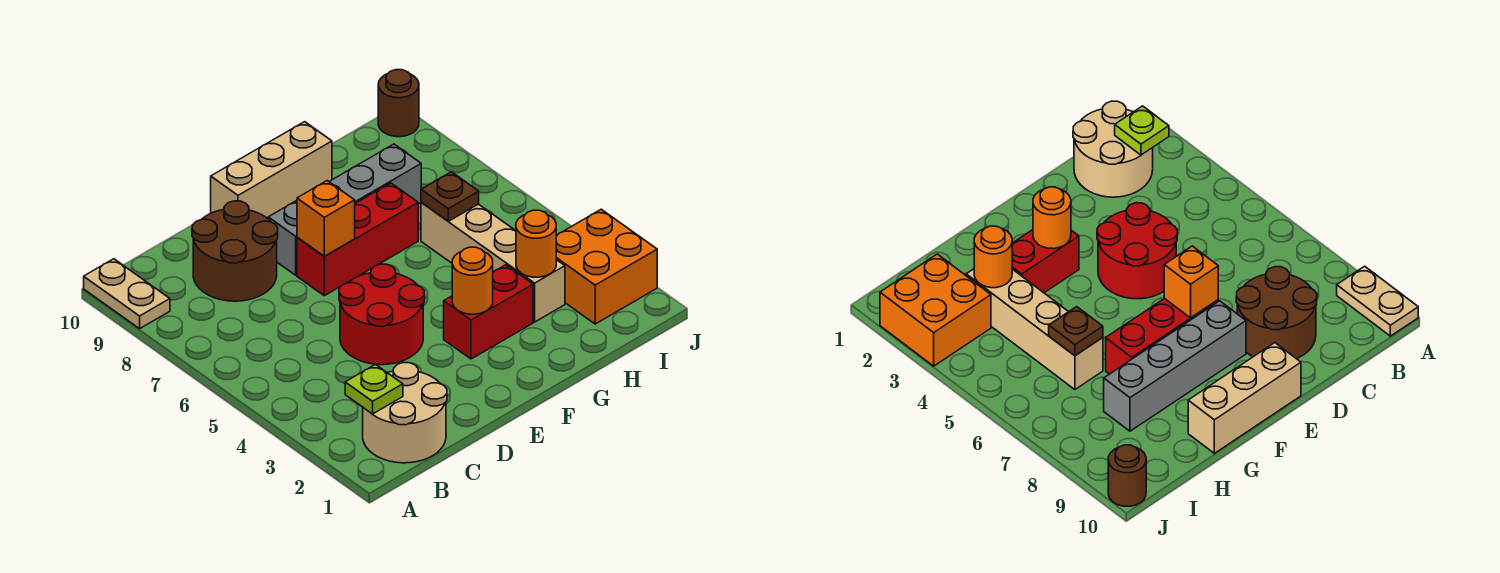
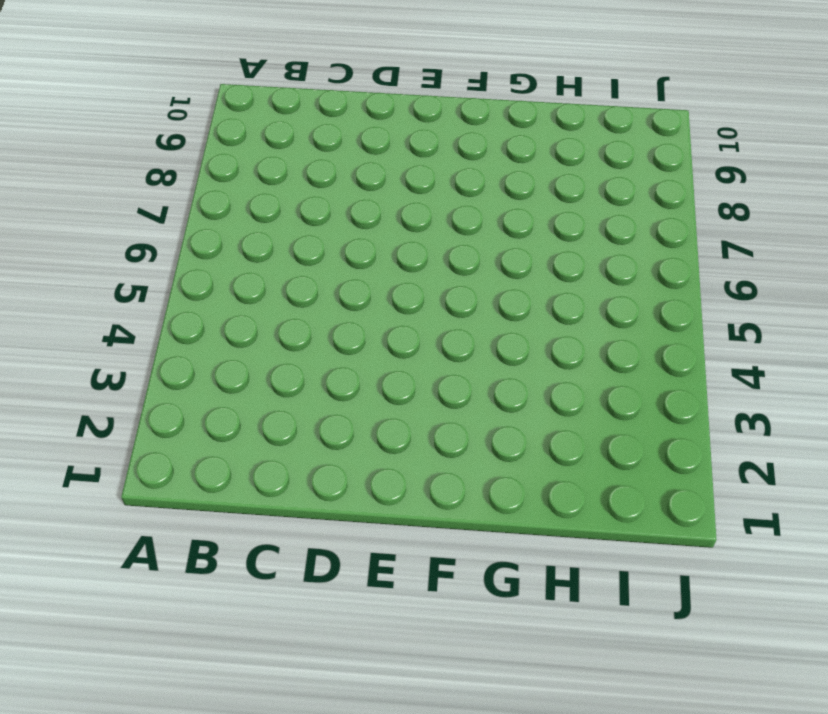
none -> tan 1x2 plate [84,259,170,329]
none -> tan 2x2 round brick [363,363,447,463]
none -> brown 2x2 round brick [192,201,278,301]

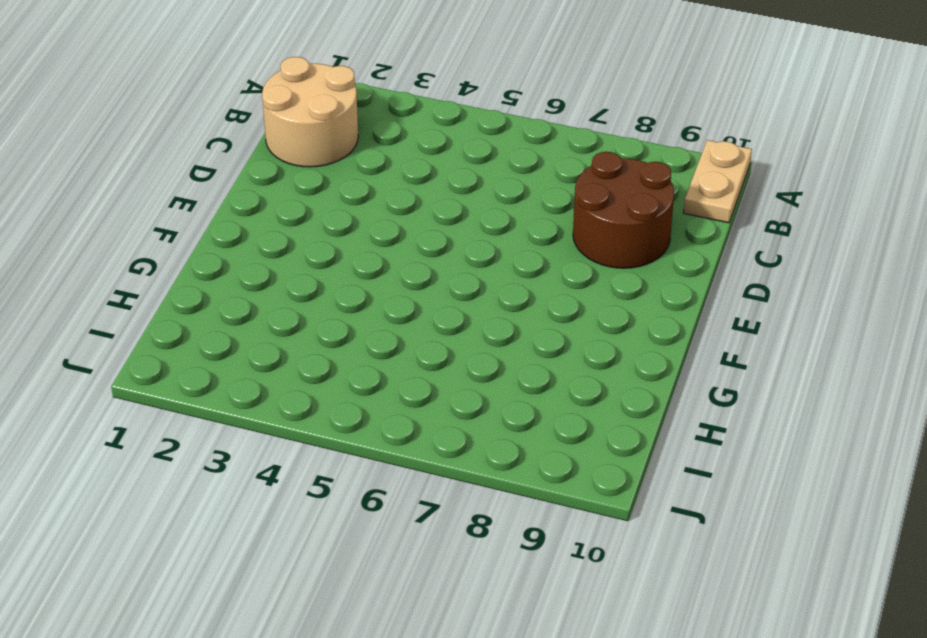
tan 1x2 plate [683,140,752,223] -> tan 1x2 plate turned to [84,259,170,329]
none -> red 2x2 round brick [339,264,425,365]
none -> red 1x3 brick [297,183,418,296]
none -> grey 1x4 brick [268,144,421,275]

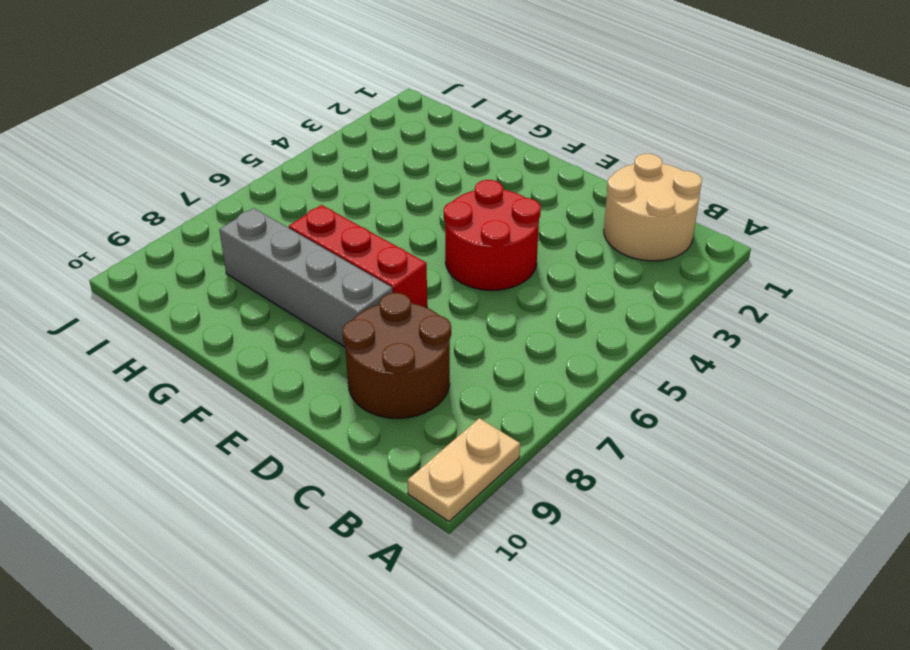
none -> tan 1x3 brick [211,122,332,218]
none -> red 1x2 brick [444,265,533,359]
none -> tan 1x4 brick [421,203,565,322]

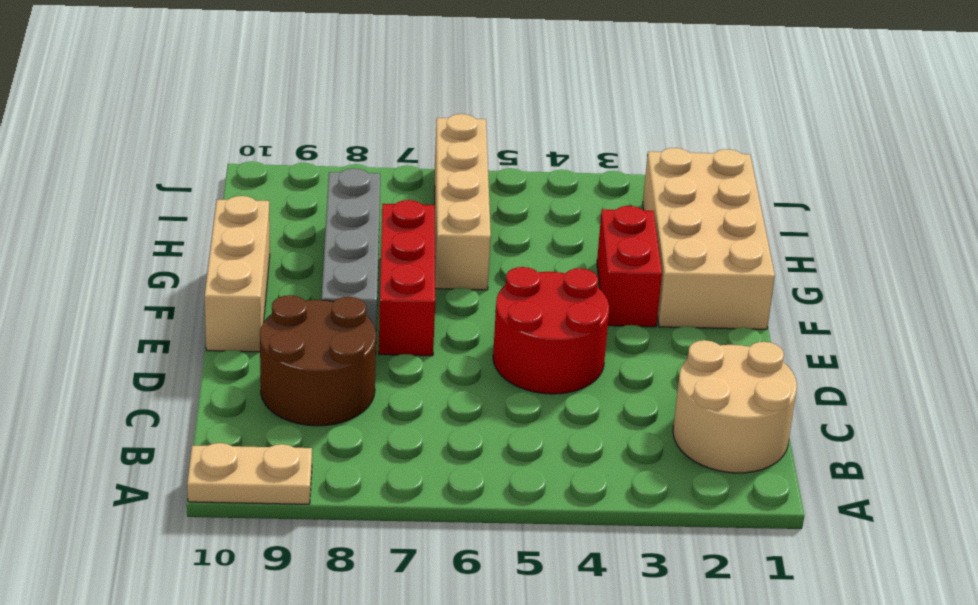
tan 2x4 brick [643,148,775,329] -> orange 2x2 brick [556,209,657,324]
tan 1x4 brick [435,114,491,290] -> tan 1x4 brick turned to [421,203,565,322]
none -> brown 1x1 round brick [378,70,419,137]
none -> lime 1x1 plate [345,364,403,414]
none -> orange 1x1 brick [297,181,355,256]

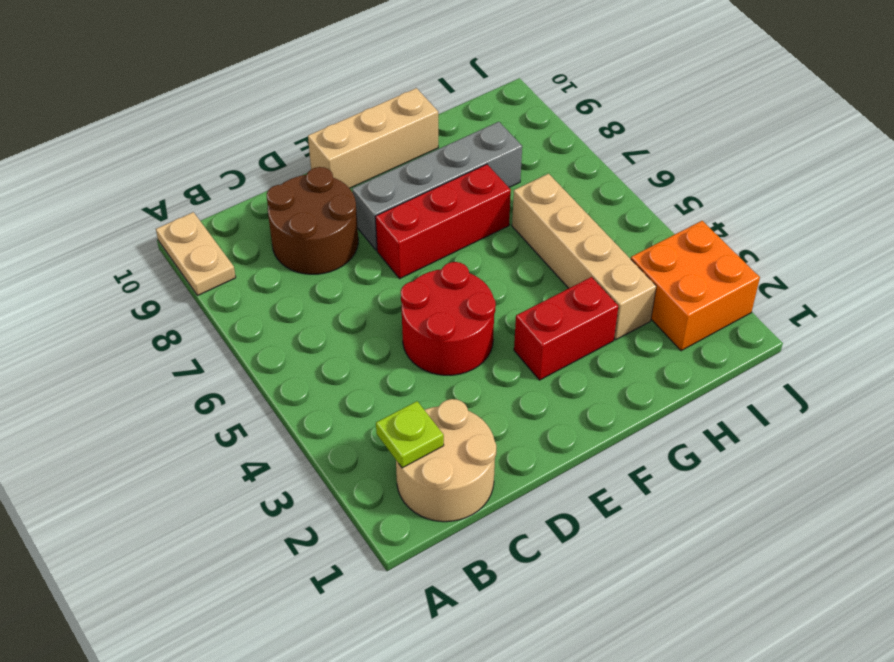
none -> brown 1x1 round brick [378,70,419,137]
none -> orange 1x1 brick [297,181,355,256]
none -> orange 1x1 round brick [452,247,493,314]

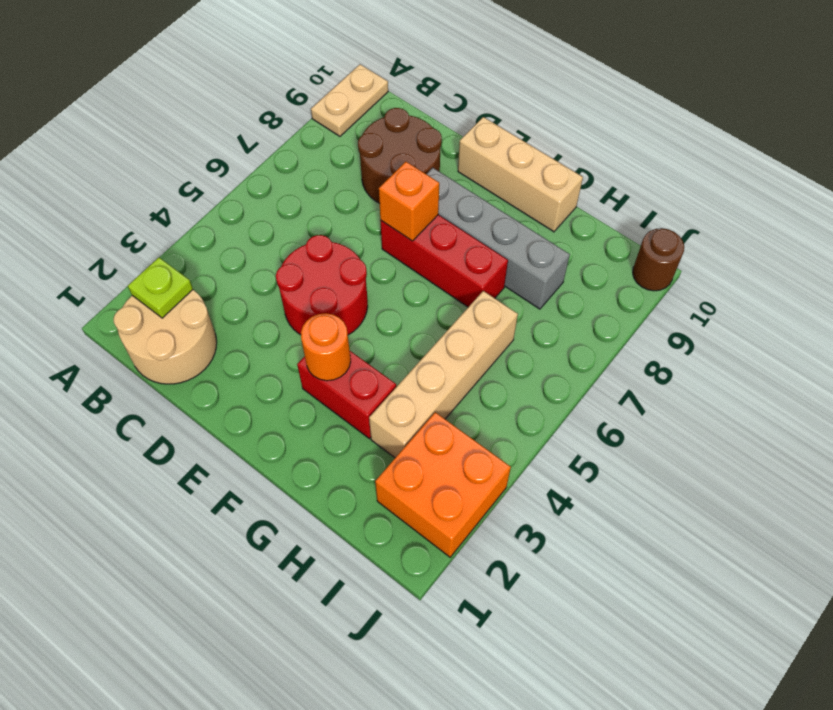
none -> orange 1x1 round brick [516,210,556,277]
none -> brown 1x1 plate [421,172,479,221]

